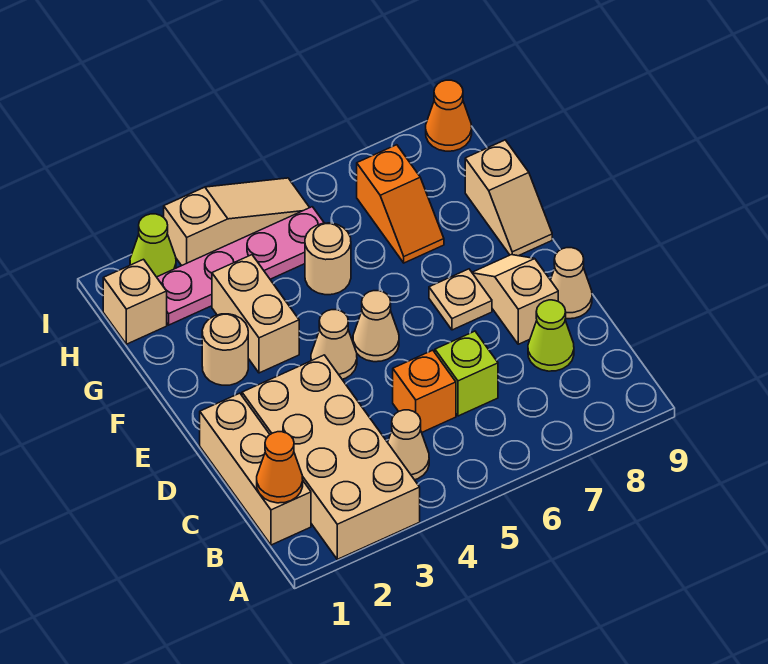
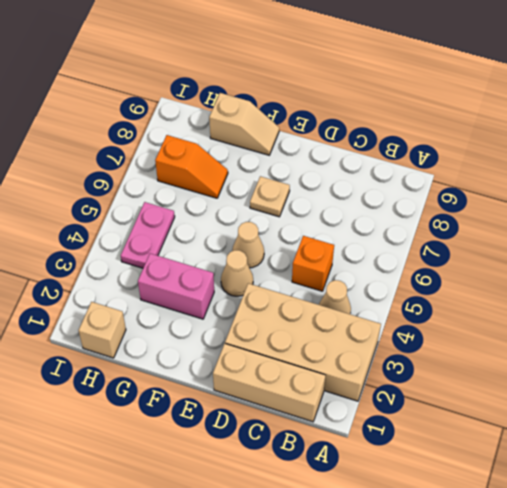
pink 1x2 brick [138,254,214,319] -> tan 1x2 brick [212,255,299,373]
pink 1x2 plate [121,202,175,268] -> pink 1x4 plate [157,207,324,325]
none -> lime 1x1 brick [435,331,498,416]
none -> lime 1x1 cone [528,300,574,371]
none -> tan 1x2 slope [472,255,558,344]

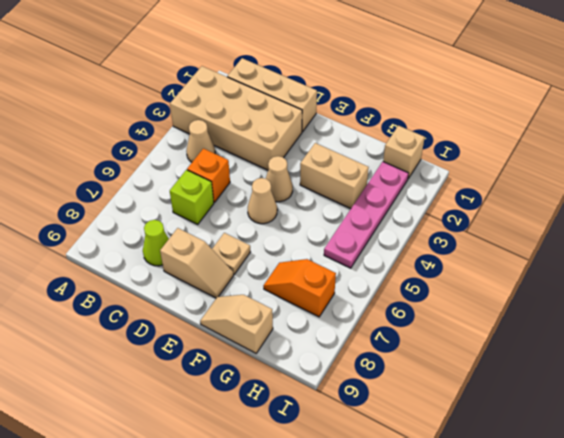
none -> tan 1x1 cone [551,248,592,319]
none -> tan 1x1 round brick [202,314,248,385]
none -> tan 1x1 round brick [305,223,351,295]

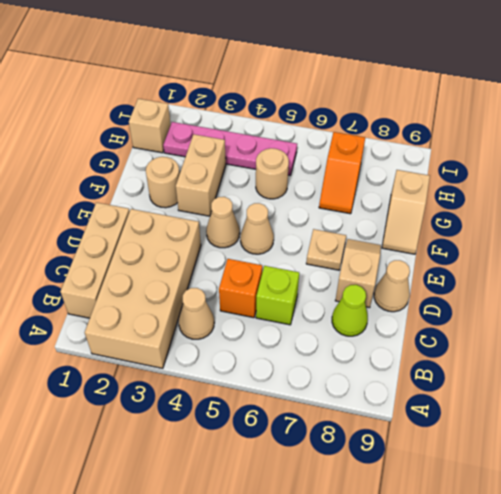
none -> lime 1x1 cone [130,214,176,277]
none -> tan 1x3 slope [164,178,310,266]
none -> orange 1x1 cone [426,80,472,151]

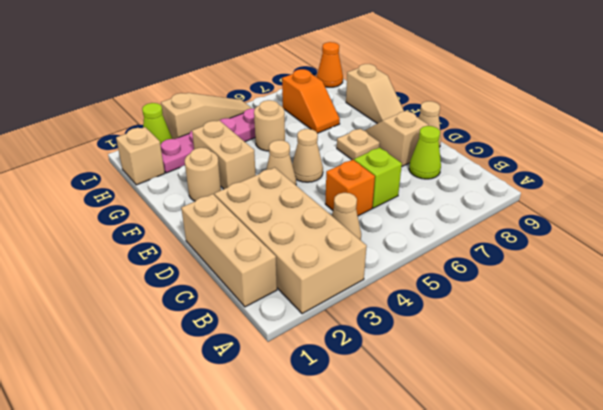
none -> orange 1x1 cone [257,432,303,503]

